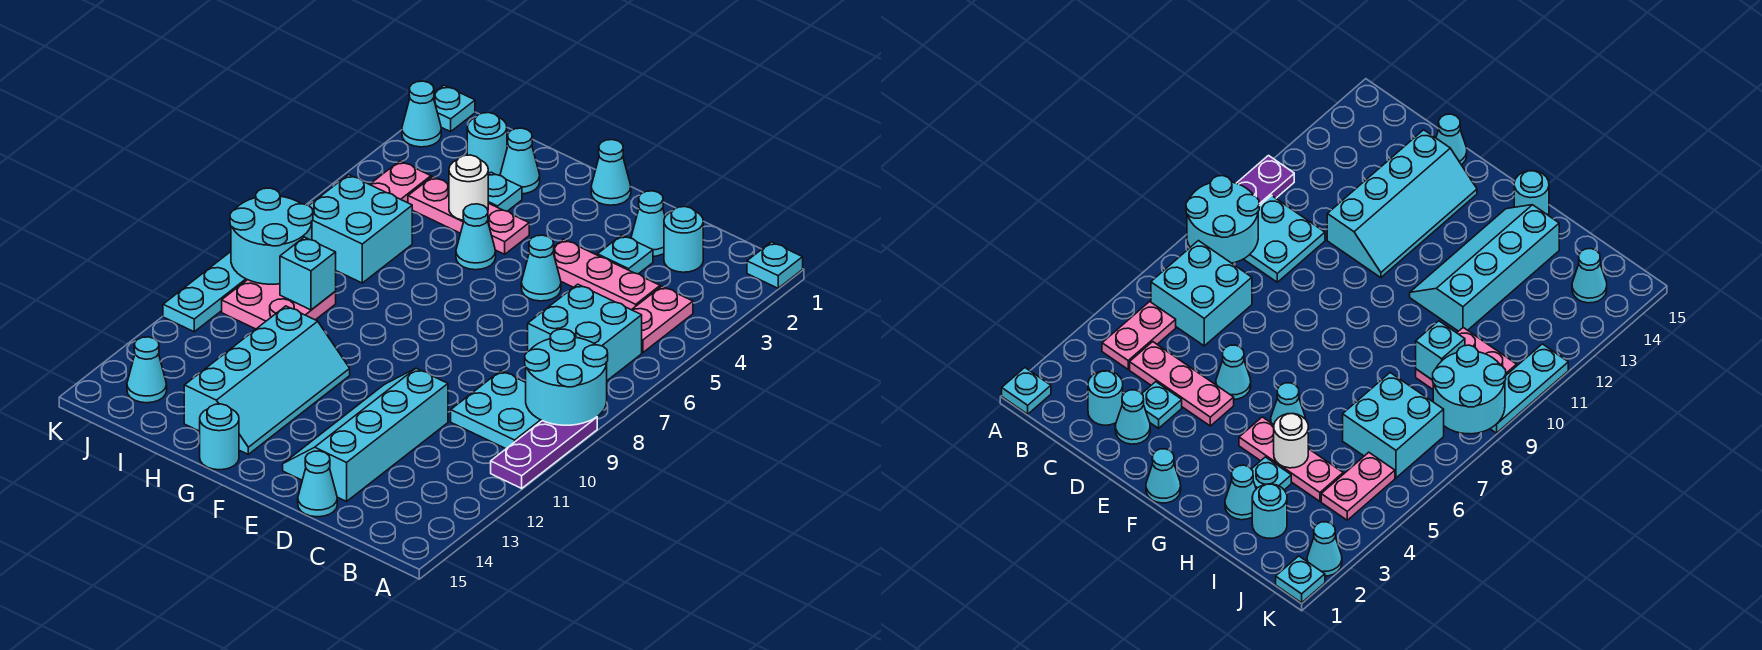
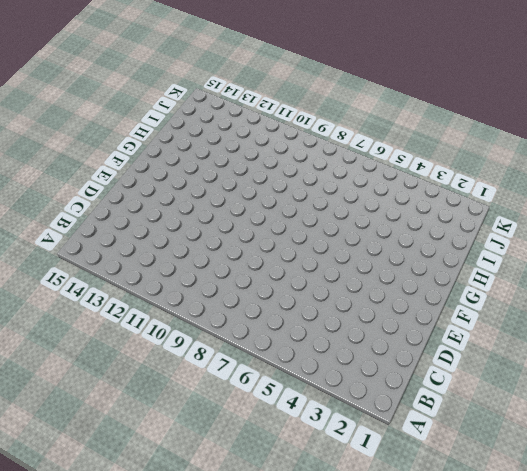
none -> cyan 1x1 plate [747,242,803,288]
none -> purple 1x3 plate [491,417,597,488]
none -> pink 1x2 plate [632,286,693,353]
none -> cyan 2x2 brick [528,284,642,381]

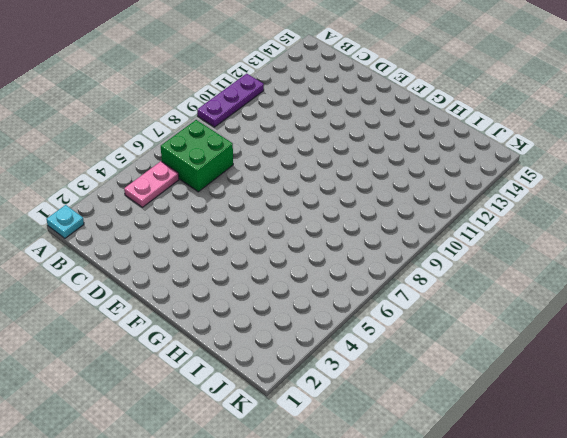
green 2x2 brick [161,120,233,192] -> cyan 2x2 brick [528,284,642,381]
none -> cyan 2x2 plate [451,371,542,449]
none -> cyan 1x1 round brick [664,207,703,272]
none -> pink 1x3 plate [553,239,660,310]
none -> cyan 1x1 cone [631,191,665,256]

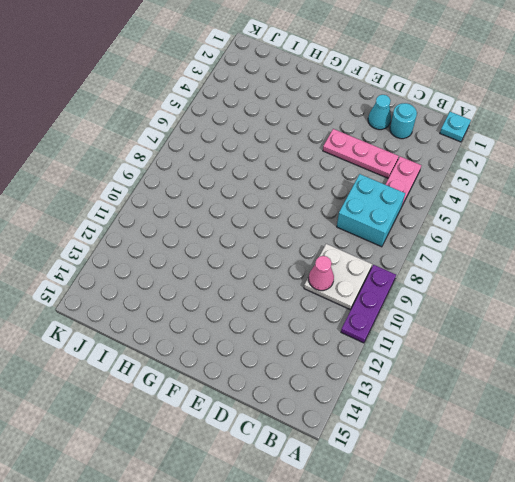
white 2x2 plate [304,244,372,310] -> cyan 2x2 plate [451,371,542,449]
pink 1x1 cone [309,256,334,291] -> none
none -> cyan 1x1 plate [597,235,653,274]
none -> cyan 2x4 slope [283,368,448,501]
none -> cyan 1x1 cone [298,451,337,517]
none -> cyan 1x1 cone [521,235,561,301]

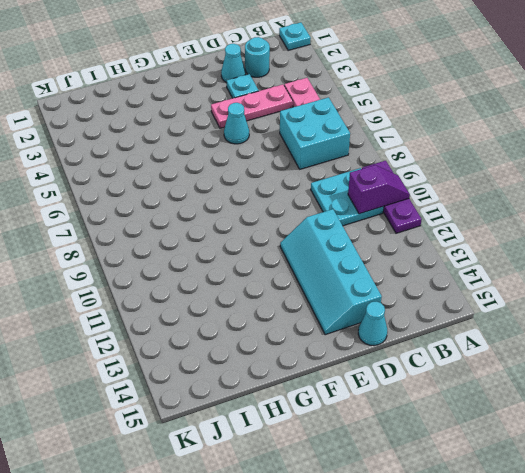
purple 1x2 slope [348,165,410,214] -> none
none -> cyan 1x1 cone [591,140,631,205]
none -> pink 1x3 plate [408,177,529,254]
none -> cyan 1x1 cone [456,204,496,270]
none -> cyan 2x4 slope [184,306,350,454]

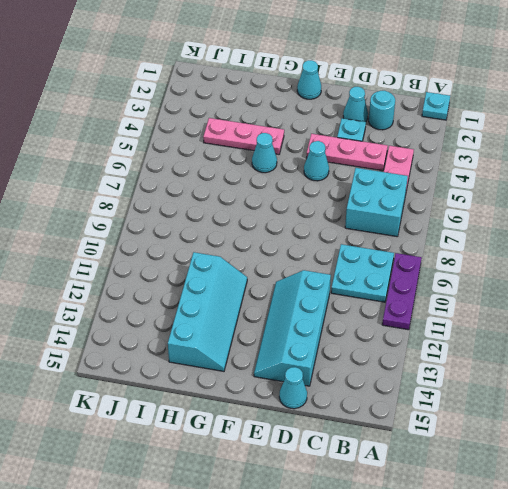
none -> cyan 1x1 round brick [200,404,239,470]
none -> cyan 1x1 cone [500,128,540,194]
none -> cyan 1x1 plate [488,172,522,211]
none -> cyan 1x1 round brick [467,113,507,175]

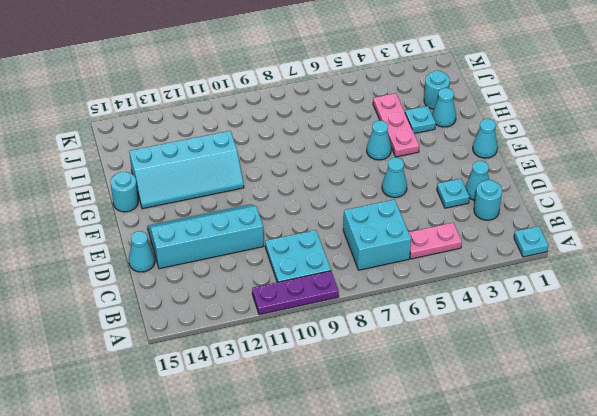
none -> pink 1x3 plate [553,239,660,310]
none -> cyan 2x2 brick [309,175,412,283]
none -> pink 2x2 plate [222,280,336,329]
none -> pink 1x2 plate [370,161,431,203]

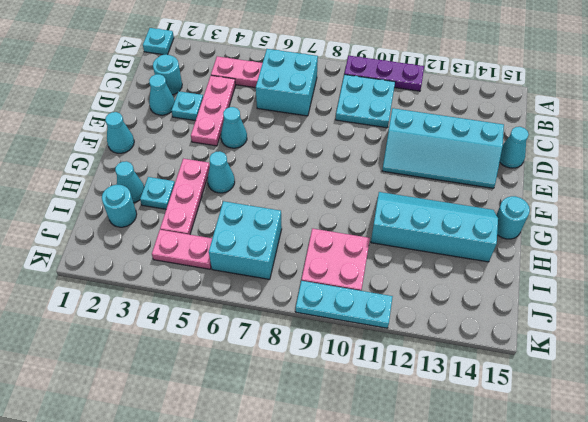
none -> cyan 1x1 cone [127,337,167,403]
none -> cyan 1x1 plate [434,85,475,132]
none -> cyan 1x1 cone [402,81,441,147]
none -> cyan 2x2 round brick [525,329,608,425]

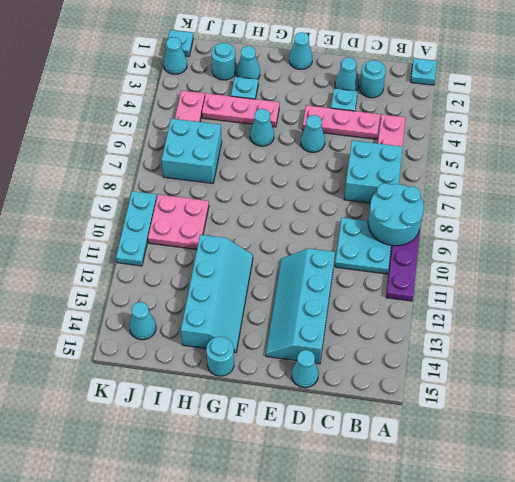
none -> white 1x1 round brick [449,155,488,220]
none -> cyan 1x1 brick [280,237,336,310]
none -> cyan 2x2 round brick [230,188,313,284]

